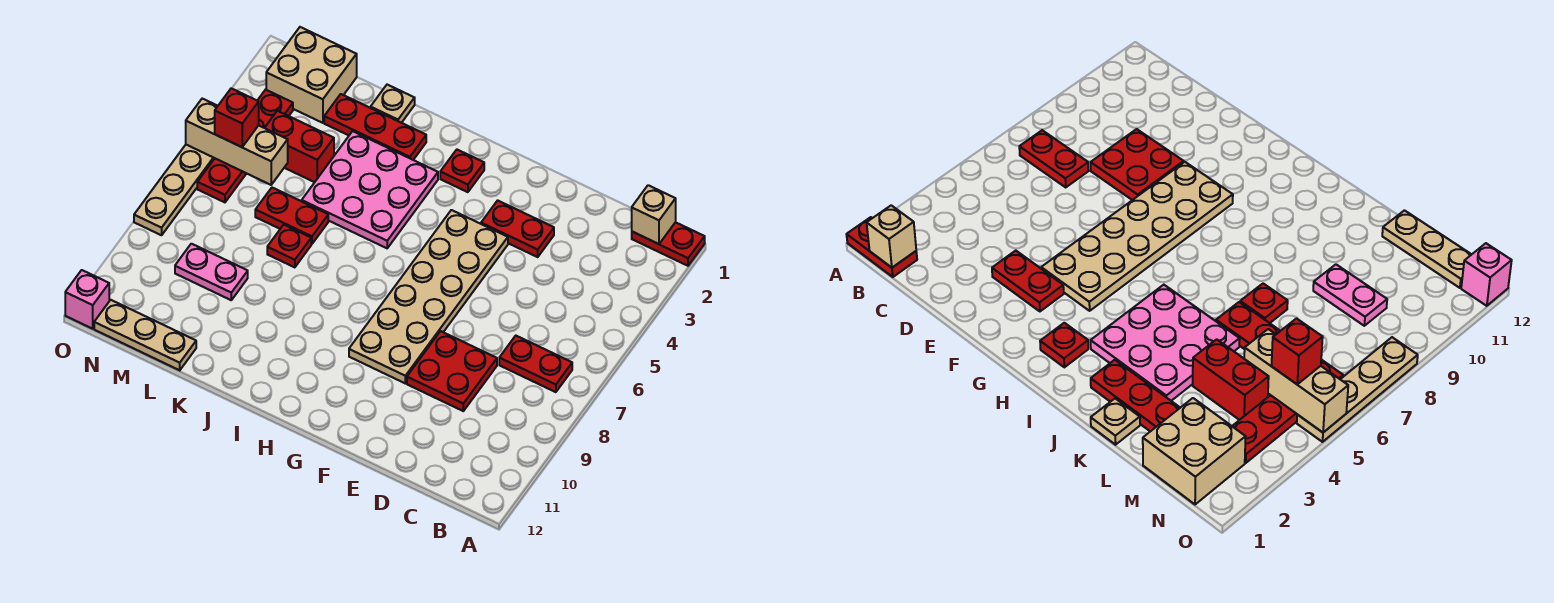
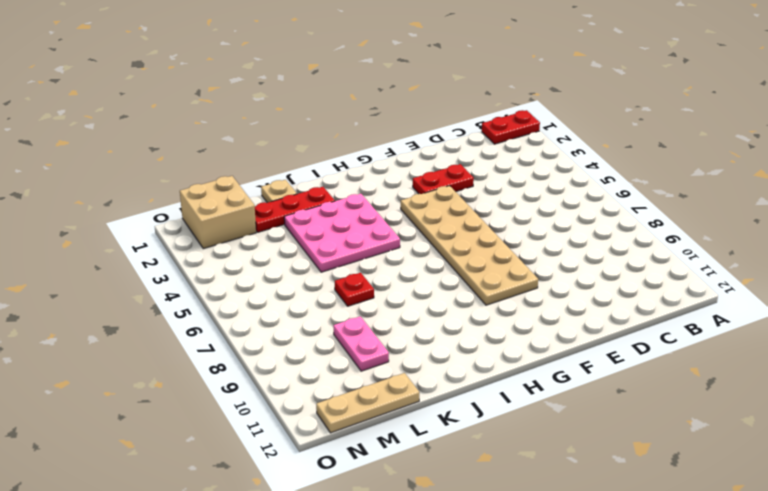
pink 1x2 plate [333,316,389,371] -> pink 1x2 plate turned to [175,244,248,300]
none -> red 1x2 plate [499,336,572,392]
none -> red 2x2 plate [407,331,497,411]
none -> red 1x1 plate [440,150,484,192]

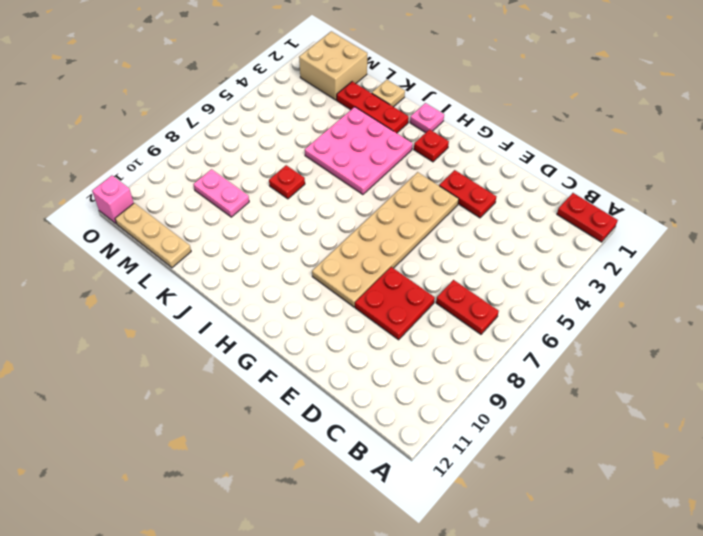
pink 1x1 plate [410,103,444,133] -> none
none -> red 1x2 plate [255,188,328,244]
none -> red 1x2 brick [265,111,334,182]
none -> red 1x4 plate [197,90,293,202]

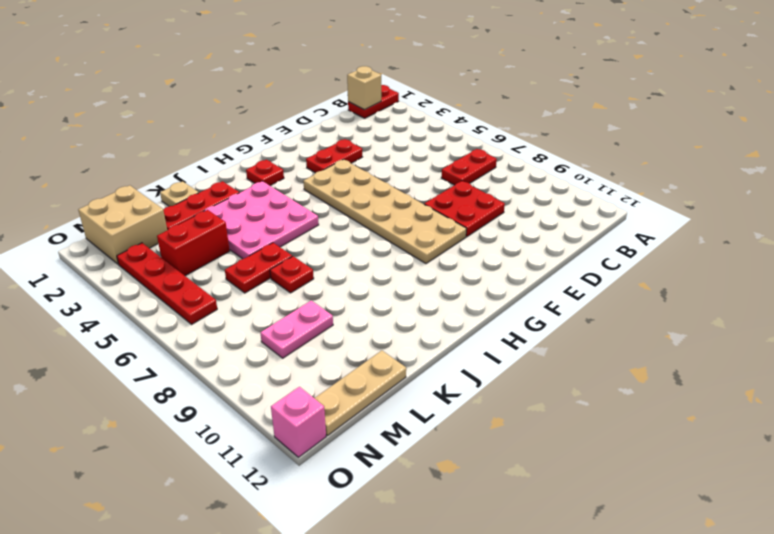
none -> tan 1x4 plate [134,145,215,235]
none -> tan 1x3 brick [186,99,288,185]
none -> red 1x1 brick [215,88,259,147]

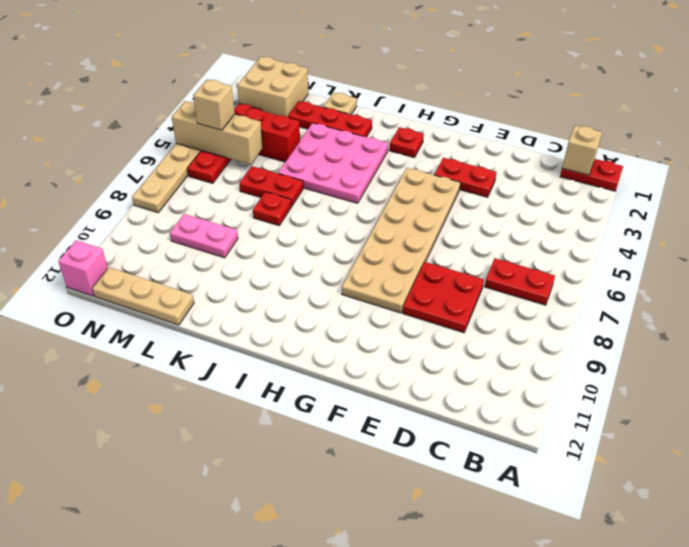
tan 1x1 brick [193,80,235,130] -> red 1x1 brick [215,88,259,147]

